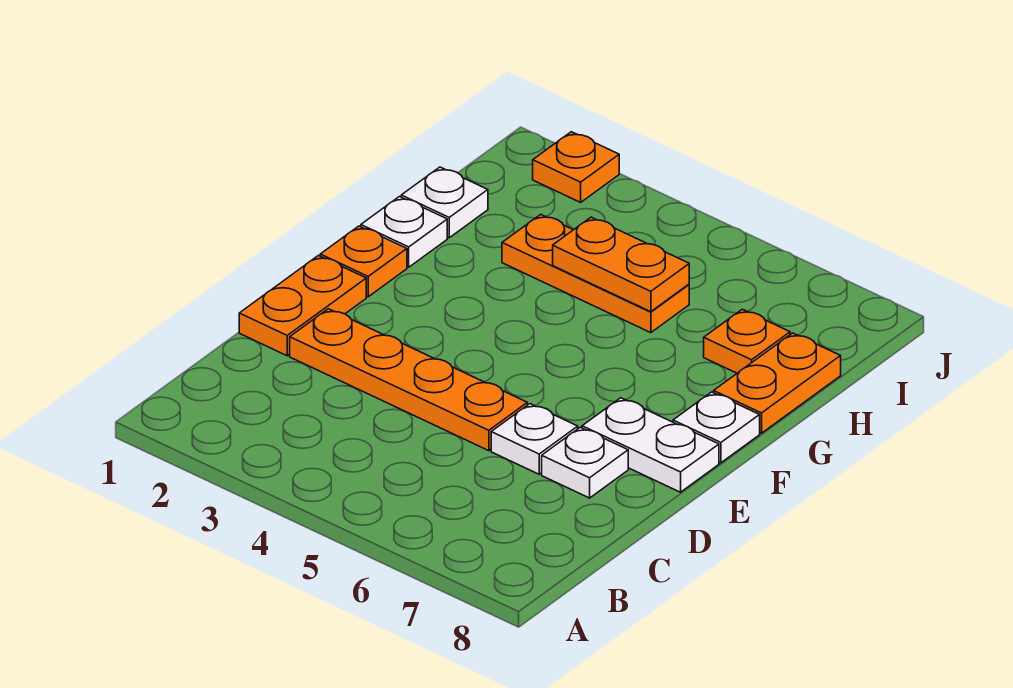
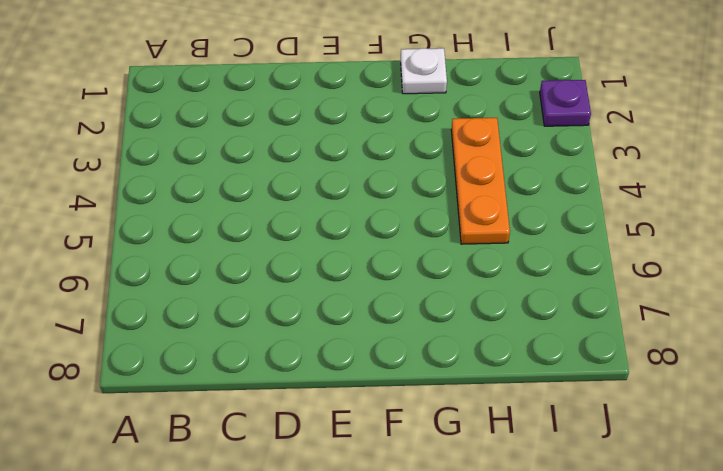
purple 1x1 plate [540,80,591,126] -> orange 1x1 plate [533,132,619,202]
none -> orange 1x2 plate [239,256,366,356]
none -> orange 1x4 plate [290,309,527,451]
none -> white 1x1 plate [491,404,578,474]

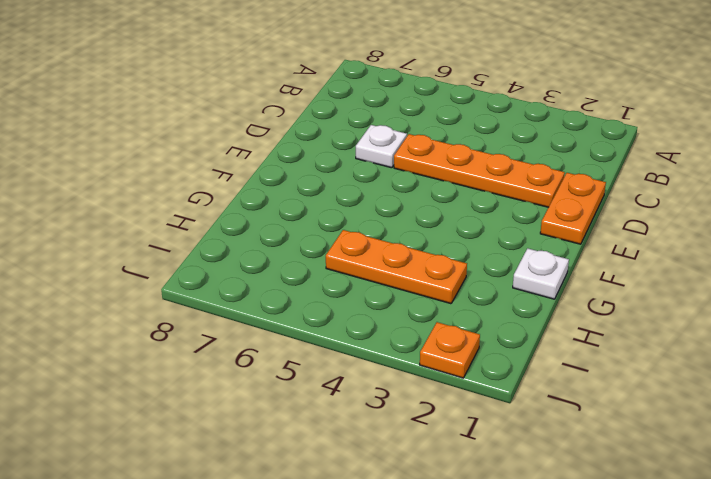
none -> white 1x1 plate [542,427,628,498]
none -> white 1x2 plate [582,398,719,492]
none -> orange 1x1 plate [320,226,407,297]

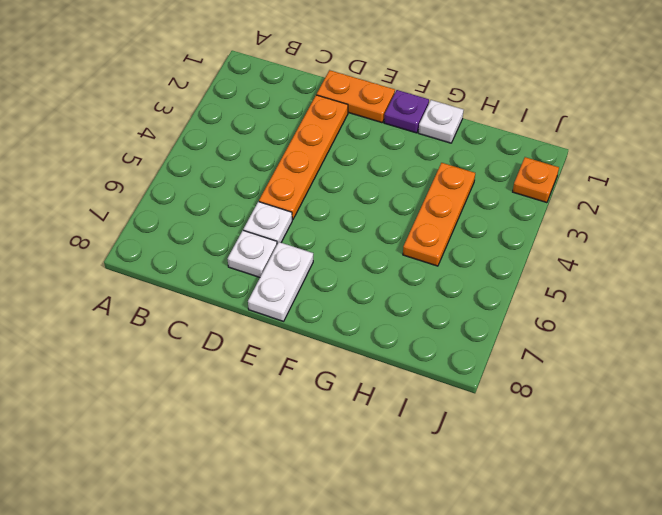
purple 1x1 plate [384,90,429,133] -> orange 1x1 plate [320,226,407,297]
none -> white 1x1 plate [673,392,760,463]
none -> orange 1x2 plate [714,333,841,433]
none -> white 1x1 plate [401,167,488,238]

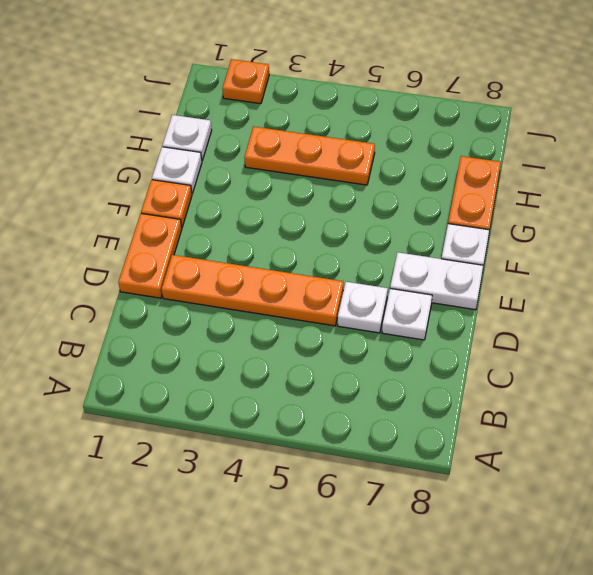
none -> orange 1x1 plate [704,309,790,373]
none -> orange 1x2 plate [553,217,689,312]

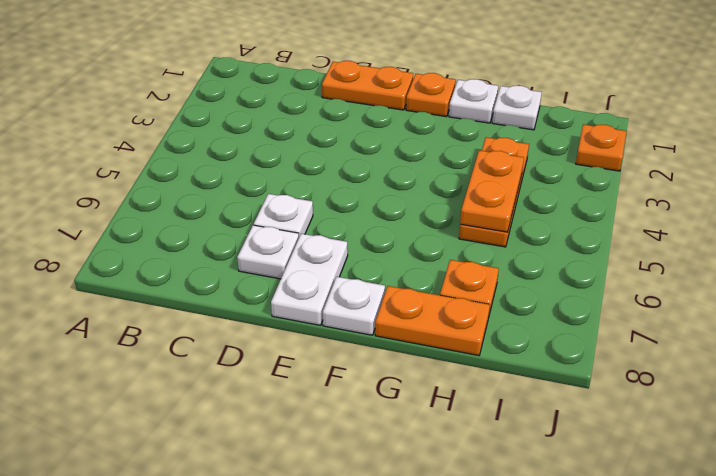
none -> orange 1x4 plate [290,309,527,451]

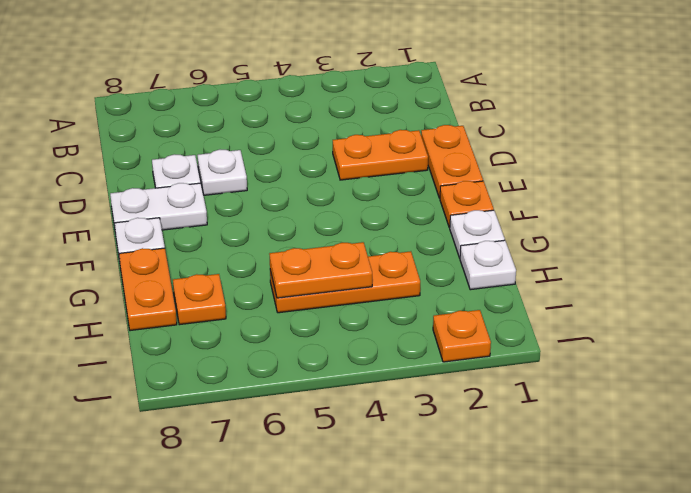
orange 1x2 plate [333,130,428,180] -> orange 1x4 plate [290,309,527,451]

